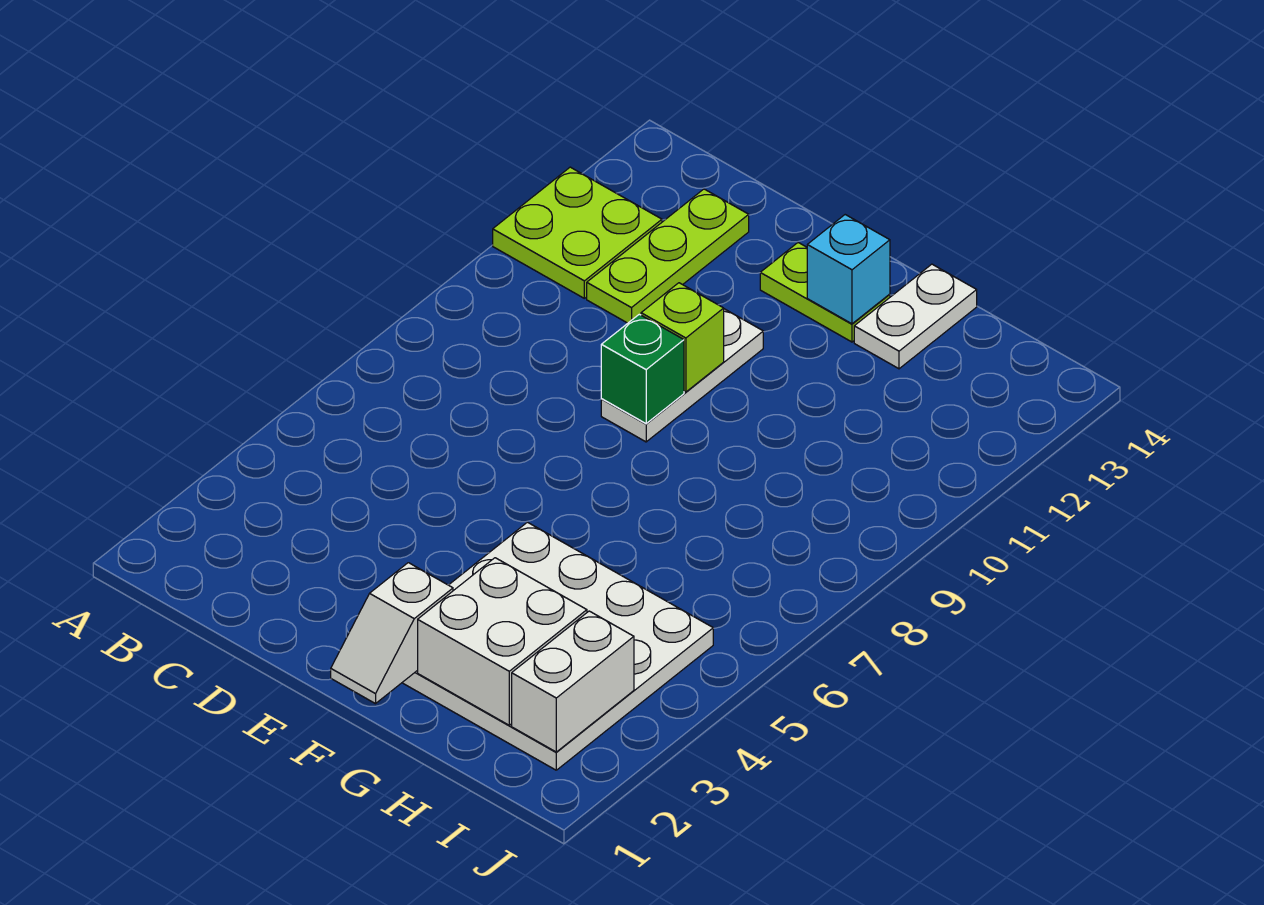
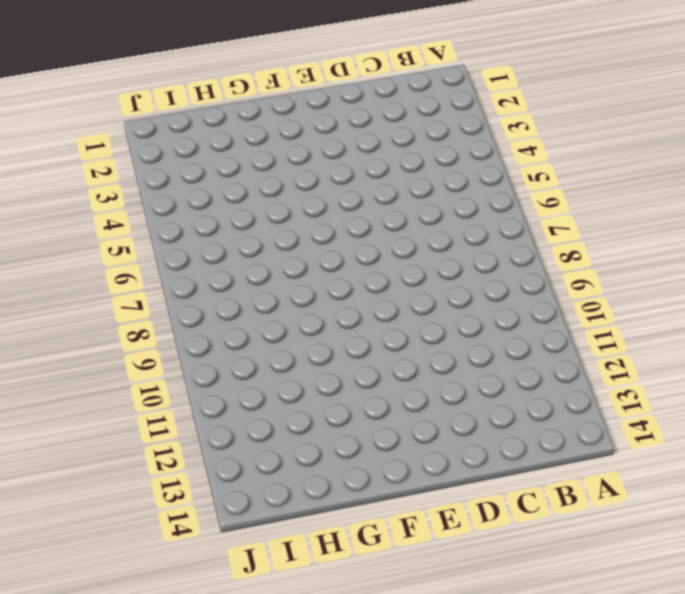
none -> lime 2x2 plate [493,167,662,298]
none -> lime 1x3 plate [587,189,749,323]
none -> white 1x3 plate [601,309,763,442]

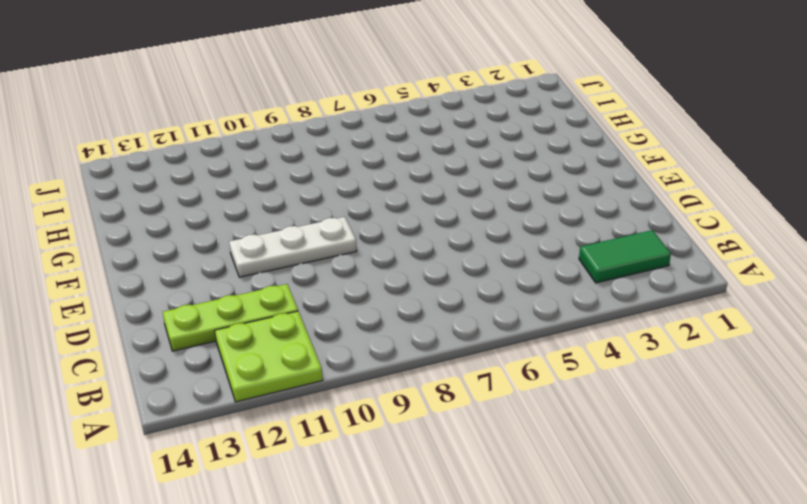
green 1x2 tile [579,230,671,283] -> none
none -> lime 1x2 plate [760,243,890,342]
none -> white 4x4 plate [402,522,713,770]
none -> white 1x2 plate [854,264,977,369]

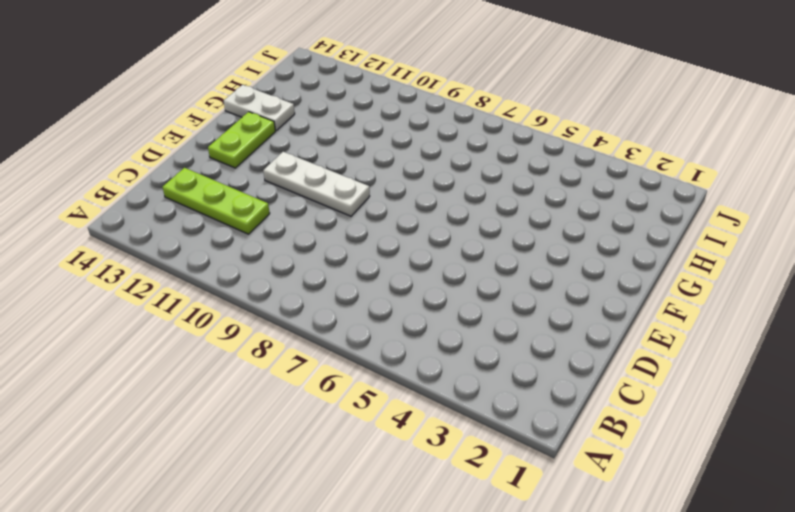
none -> lime 2x2 plate [493,167,662,298]
none -> white 4x4 plate [402,522,713,770]
none -> green 1x1 brick [601,314,684,424]

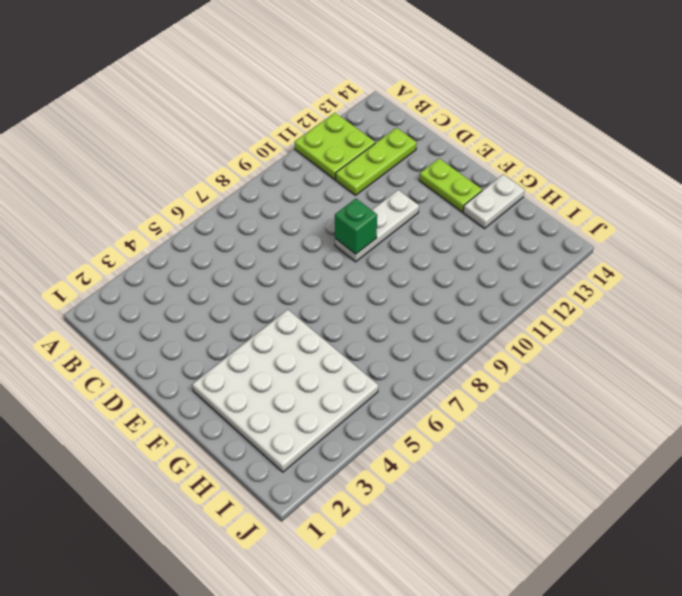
none -> lime 1x1 brick [641,283,724,392]
none -> white 1x2 slope [331,563,453,704]
none -> cyan 1x1 brick [807,215,890,324]

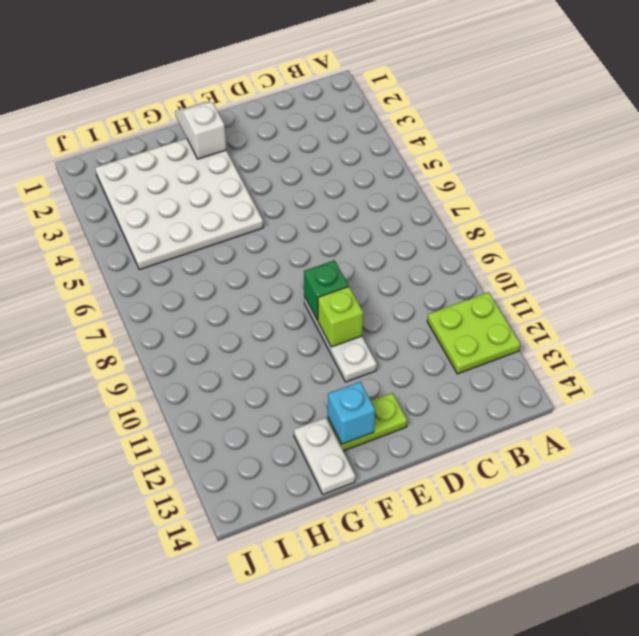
none -> lime 1x3 plate [587,189,749,323]
none -> white 2x2 brick [418,558,587,725]
none -> white 1x2 brick [512,611,634,752]

